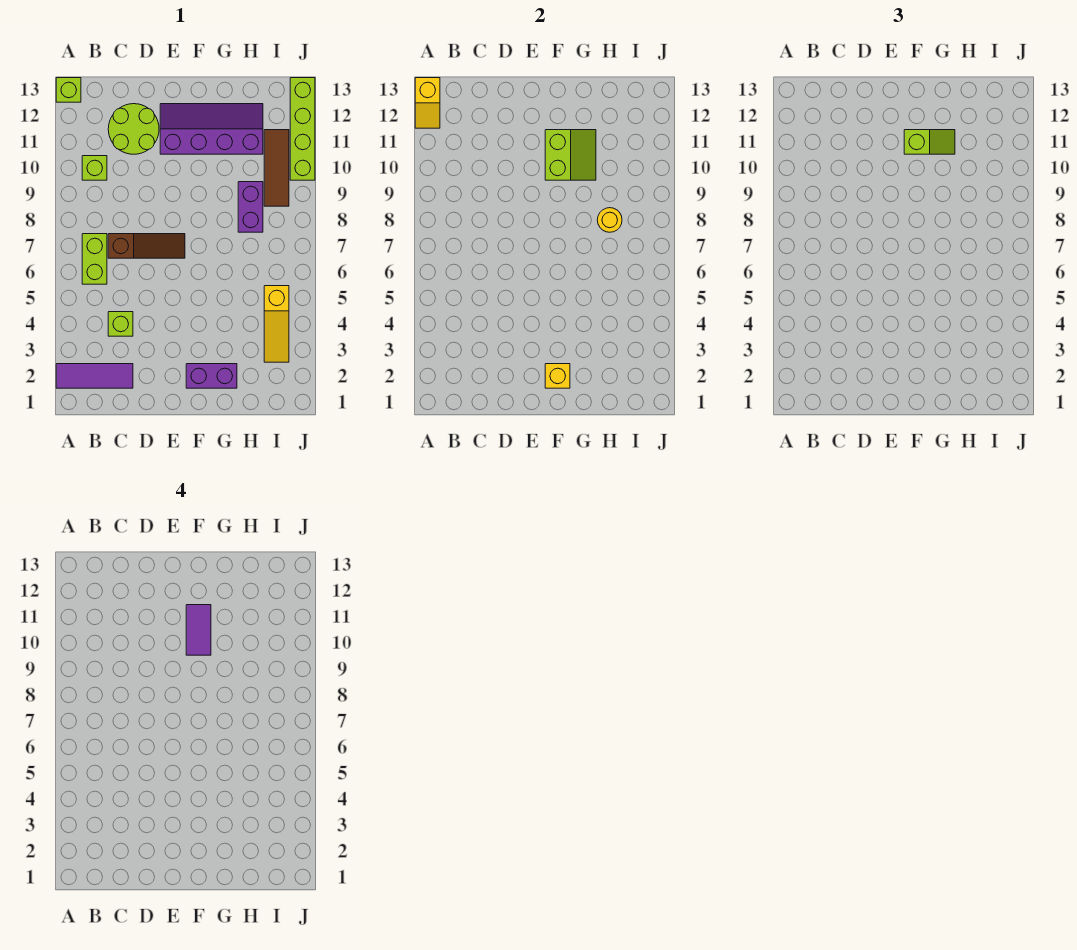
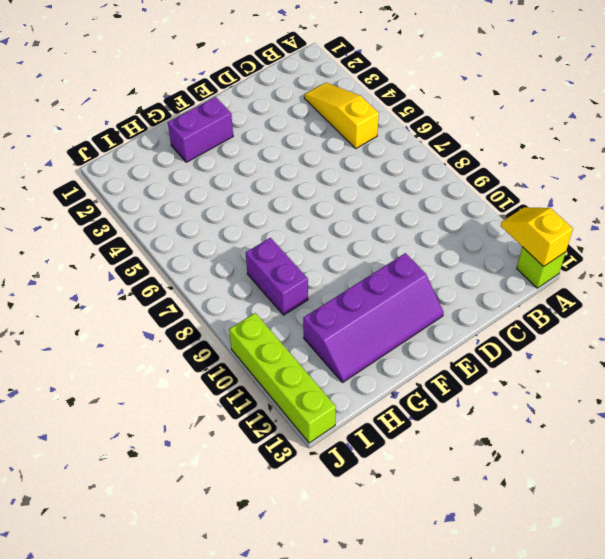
yellow 1x3 slope [304,83,379,148] -> yellow 1x3 slope moved to [264,286,289,362]
none -> purple 1x3 tile [56,364,133,388]
none -> lime 1x2 brick [82,234,107,284]
none -> lime 1x1 brick [82,156,107,180]

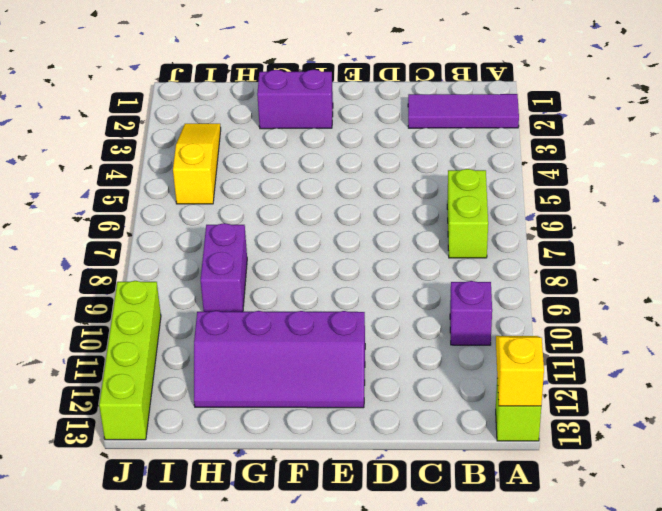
purple 1x1 brick [450,281,492,345] -> lime 1x1 brick [82,156,107,180]
none -> lime 1x1 brick [108,312,133,336]
none -> brown 1x3 slope [108,234,185,258]
none -> lime 2x2 round brick [108,104,159,154]

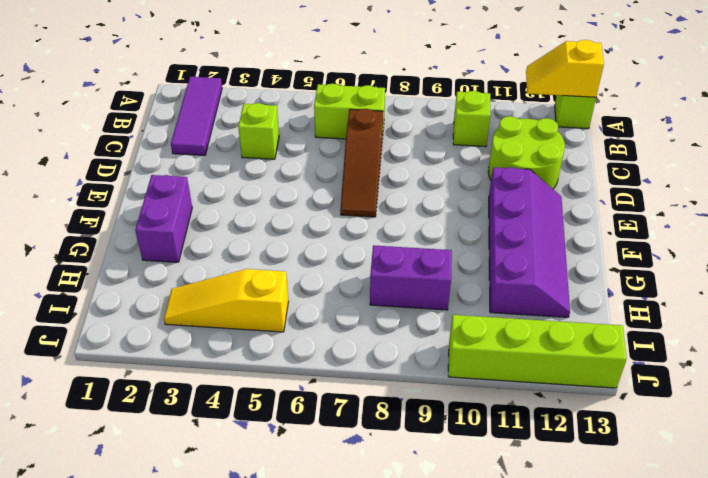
none -> brown 1x3 tile [264,130,289,206]
none -> yellow 1x1 brick [545,364,570,388]
none -> lime 2x2 slope [545,130,596,180]

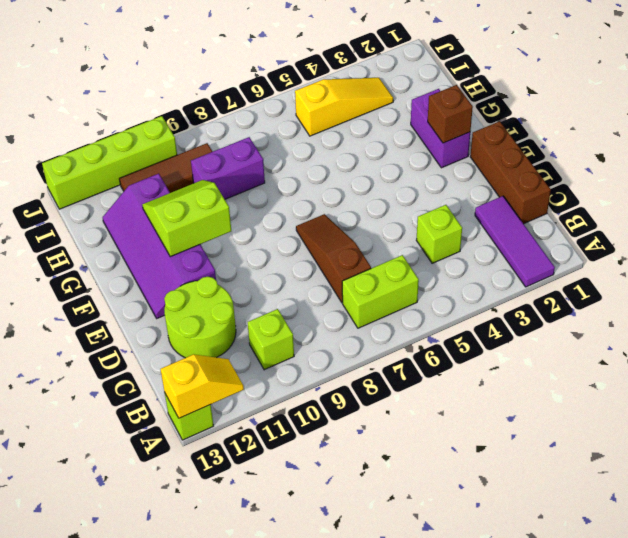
brown 1x3 brick [470,121,551,224] -> none
brown 1x1 brick [428,85,473,143] -> yellow 1x1 brick [545,364,570,388]
none -> yellow 1x1 round brick [597,208,622,232]
none -> lime 1x2 slope [904,130,955,154]
none -> purple 1x2 tile [186,605,211,655]

